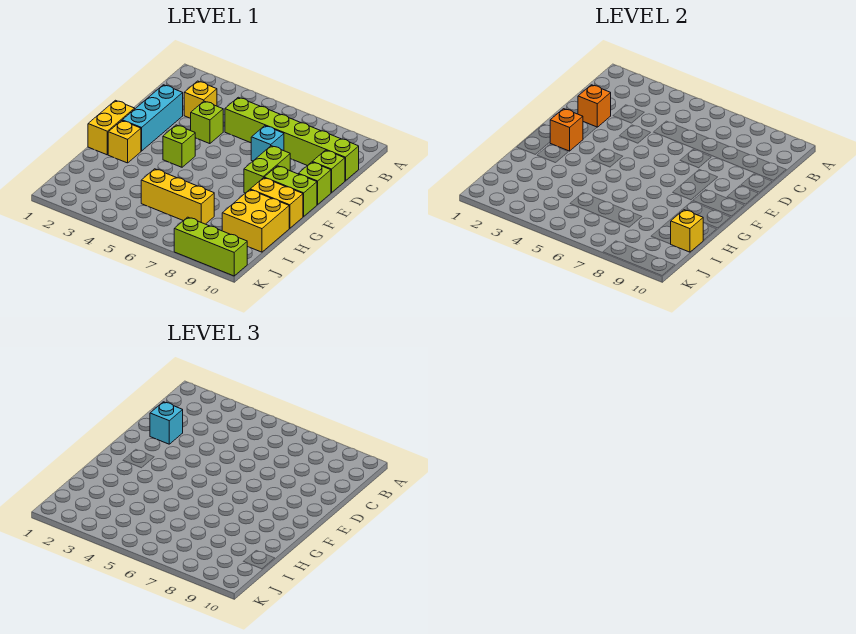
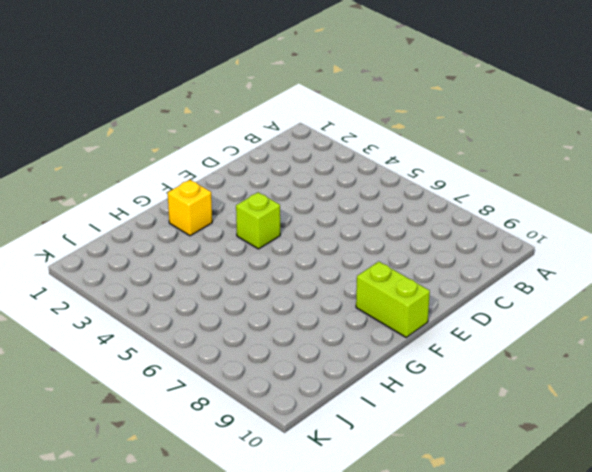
none -> yellow 1x1 brick [184,81,217,118]
none -> lime 1x6 brick [225,97,359,181]
none -> cyan 1x3 brick [122,85,183,151]

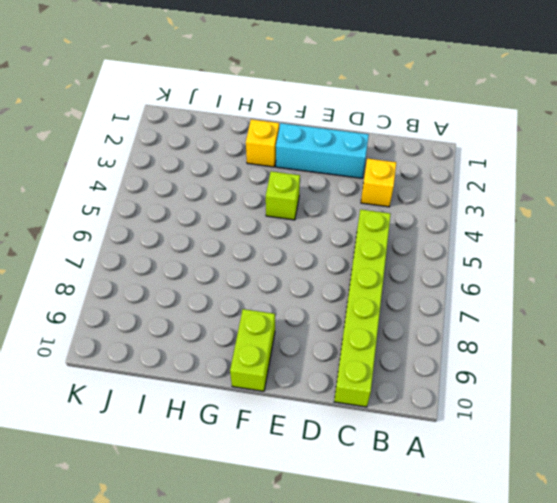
none -> lime 1x1 brick [191,101,223,144]
none -> cyan 1x1 brick [251,126,284,161]
none -> lime 1x1 brick [313,150,345,193]

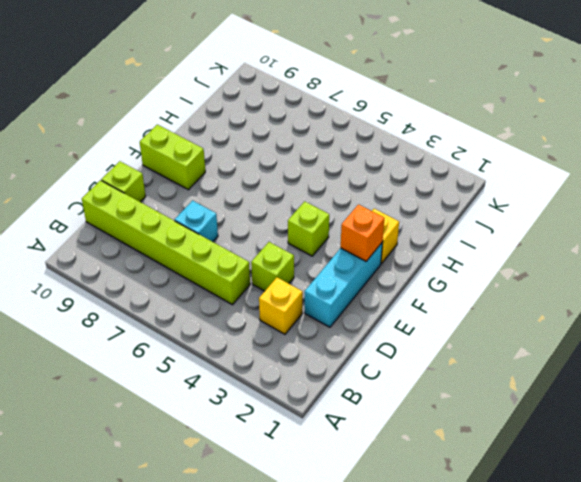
none -> lime 1x2 brick [244,146,290,193]
none -> lime 1x1 brick [298,162,331,205]
none -> yellow 1x2 brick [88,100,135,155]

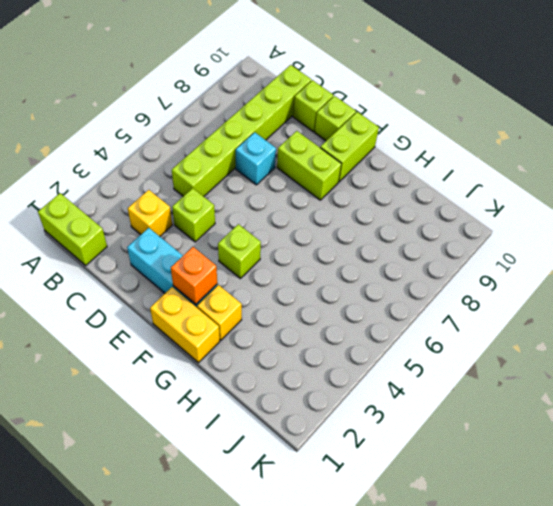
lime 1x2 brick [38,193,107,265] -> none
none -> yellow 1x2 brick [250,178,303,228]
none -> yellow 2x2 brick [222,190,289,252]
none -> yellow 1x3 brick [141,169,214,224]

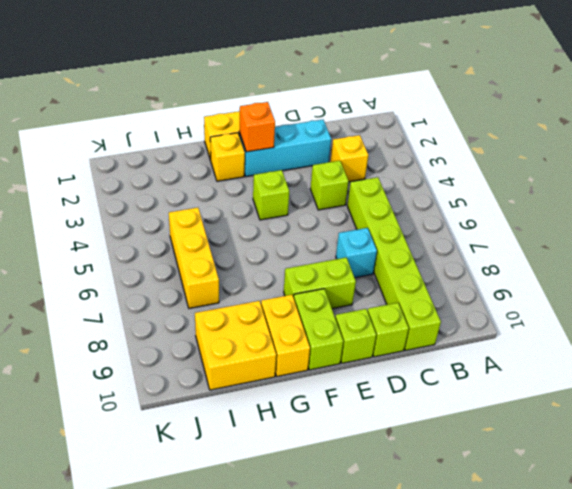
none -> lime 1x3 brick [174,217,247,276]
none -> orange 1x1 brick [578,85,611,127]
none -> yellow 1x1 brick [671,210,703,252]

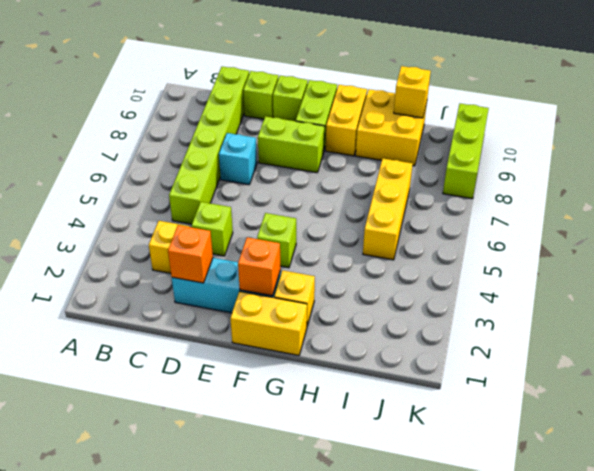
none -> cyan 1x1 brick [150,402,183,444]

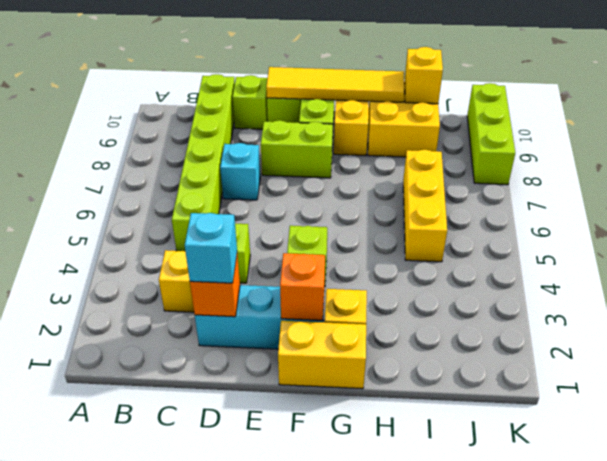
yellow 1x4 tile [266,67,405,102] -> none

